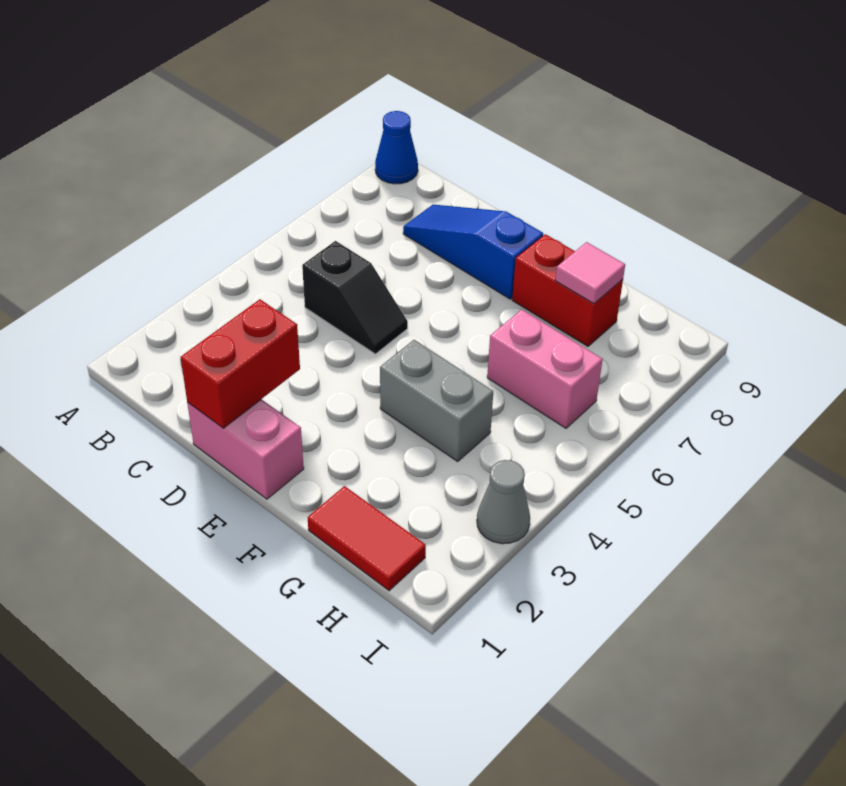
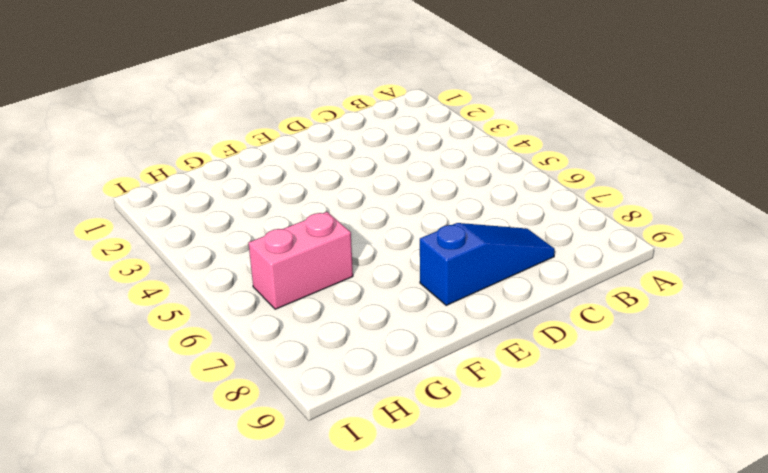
none -> blue 1x1 cone [375,111,418,184]
none -> black 1x2 slope [302,241,408,354]

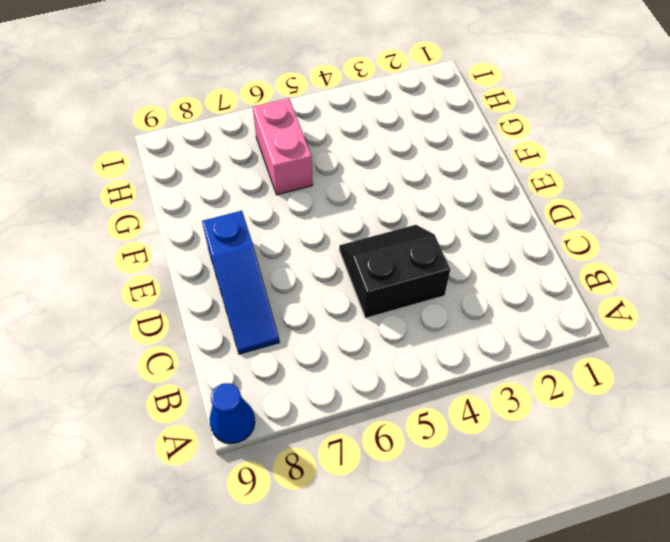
black 2x2 slope [339,225,450,318] -> black 1x2 slope [302,241,408,354]
none -> pink 1x2 brick [187,399,304,499]
none -> grey 1x2 brick [380,340,493,461]

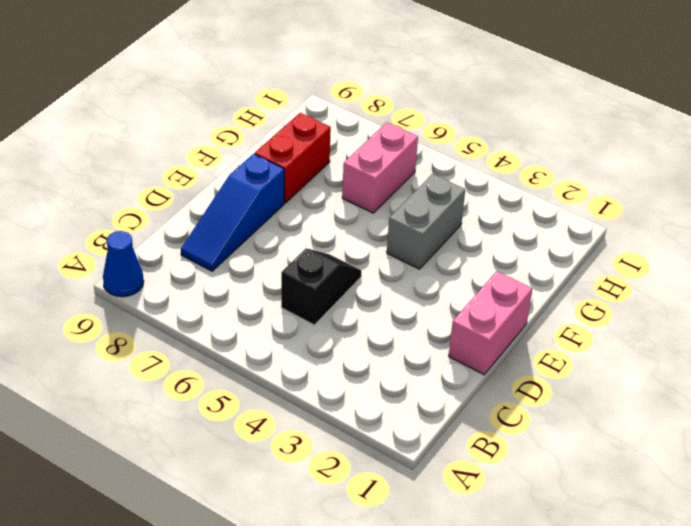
none -> red 1x2 tile [308,486,426,591]
none -> grey 1x1 cone [477,460,530,544]

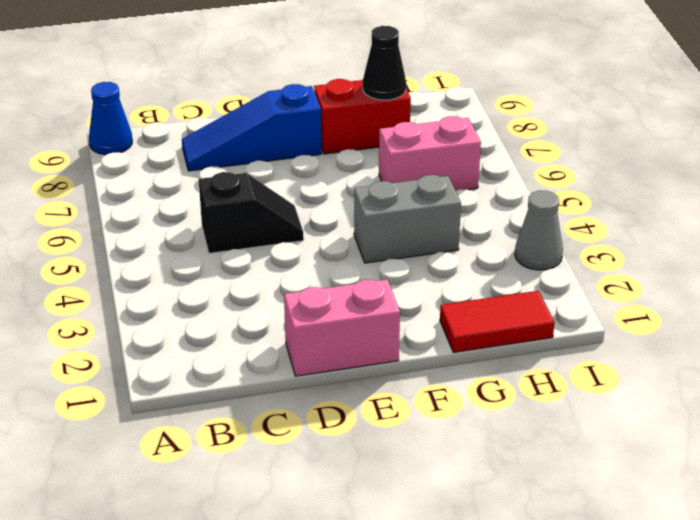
black 1x1 cone [363,26,406,100] -> pink 1x1 tile [555,242,625,304]
none -> red 1x2 brick [181,299,300,428]

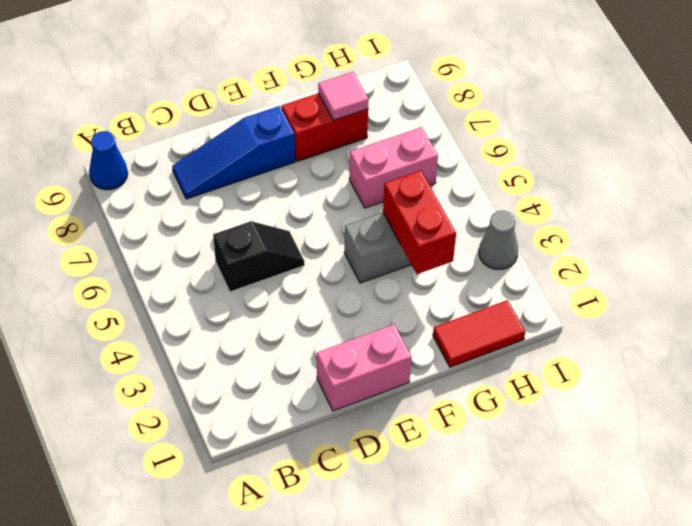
red 1x2 brick [383,171,456,274] -> red 1x2 brick moved to [181,299,300,428]

